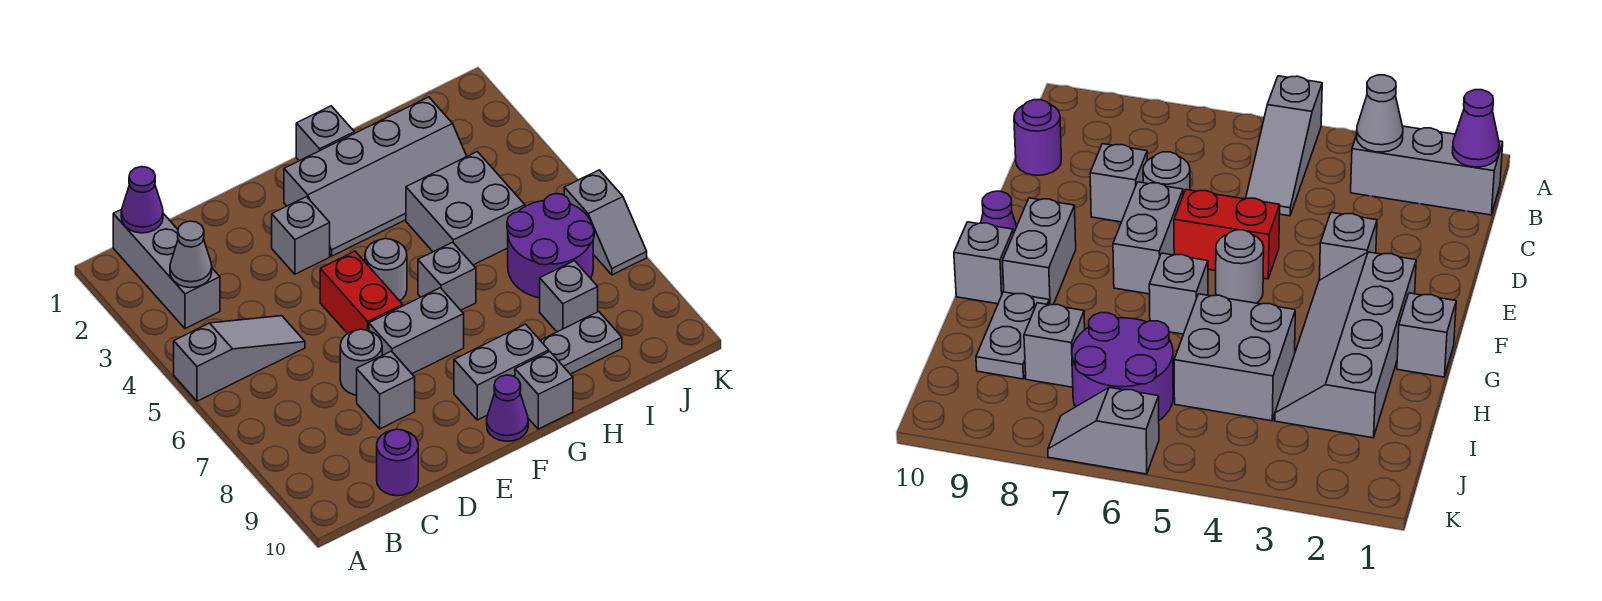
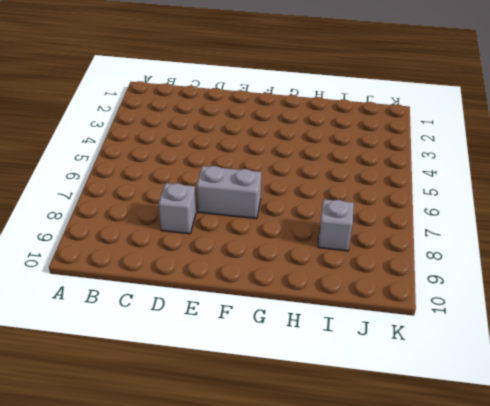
none -> grey 1x3 slope [174,316,305,401]
none -> grey 1x3 brick [113,209,220,329]
none -> purple 1x1 round brick [377,429,418,496]

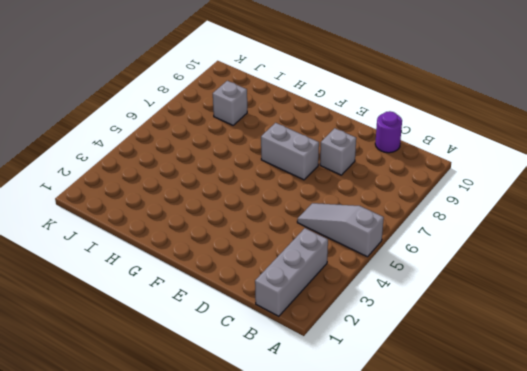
none -> grey 1x1 round brick [340,329,382,395]
none -> grey 1x1 brick [272,197,330,274]
none -> red 1x2 brick [320,251,403,334]

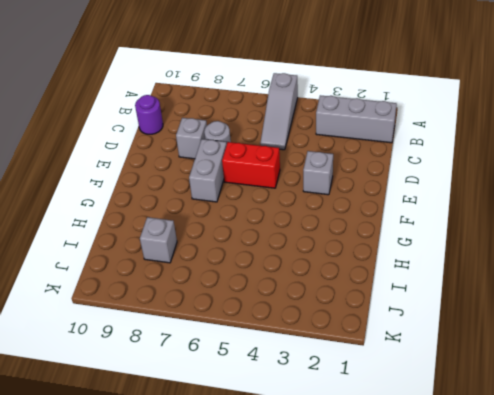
none -> grey 2x4 slope [284,97,467,256]
none -> grey 1x1 round brick [365,239,407,301]
none -> grey 1x2 brick [454,324,549,420]

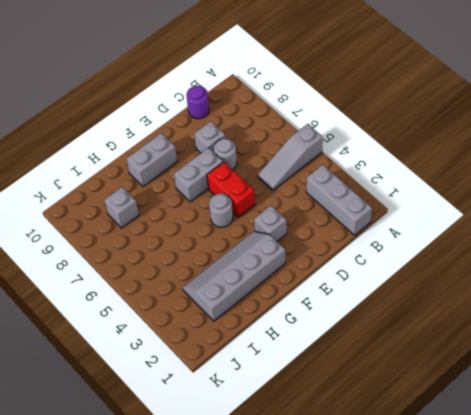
none -> purple 1x1 cone [487,375,528,441]
none -> grey 1x1 brick [296,106,354,161]
none -> grey 1x1 brick [418,242,476,310]

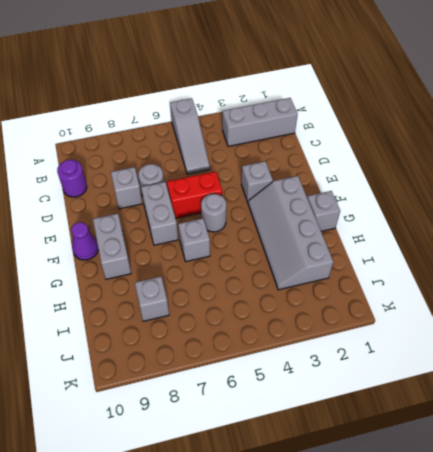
none -> grey 1x1 brick [515,352,573,429]
none -> grey 2x2 brick [406,152,525,265]
none -> grey 1x2 plate [540,312,622,374]

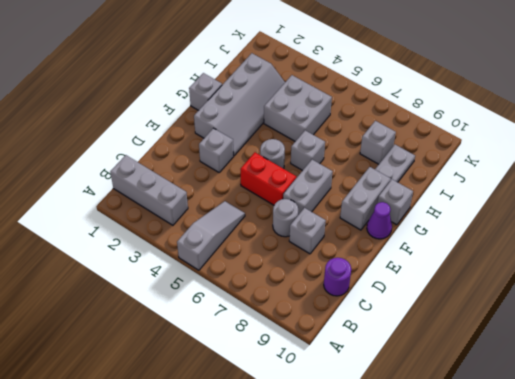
none -> purple 2x2 round brick [507,194,594,298]
none -> grey 1x2 slope [564,170,647,275]
none -> purple 1x1 cone [121,167,163,233]

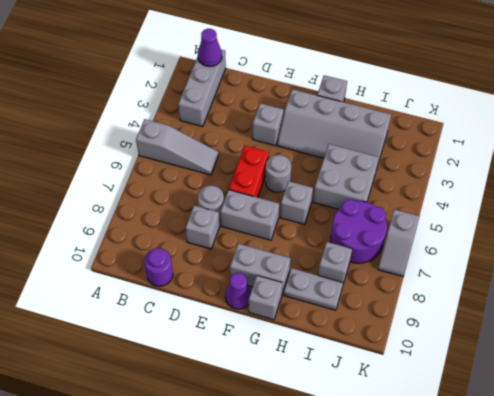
none -> grey 1x1 cone [170,221,212,288]

